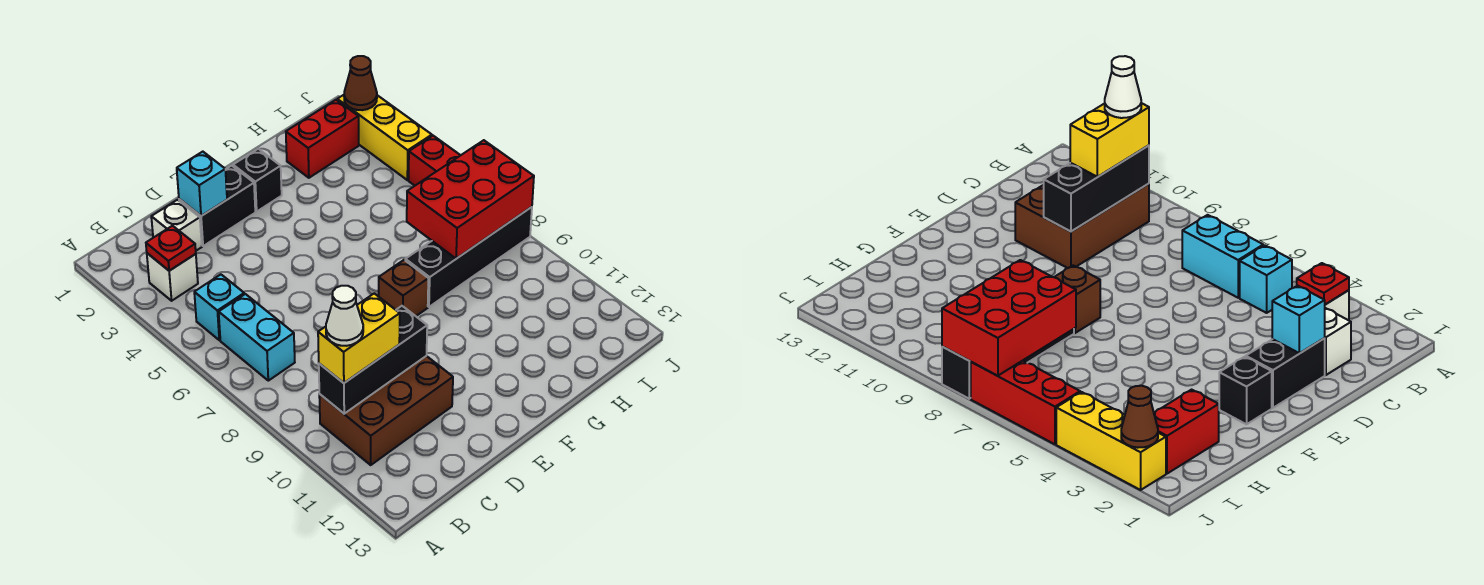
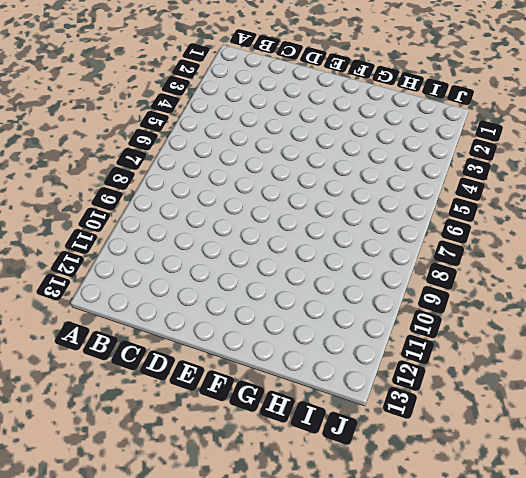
none -> white 1x1 brick [147,253,198,301]
none -> cyan 1x1 brick [194,275,244,340]
none -> cyan 1x2 brick [219,294,295,381]

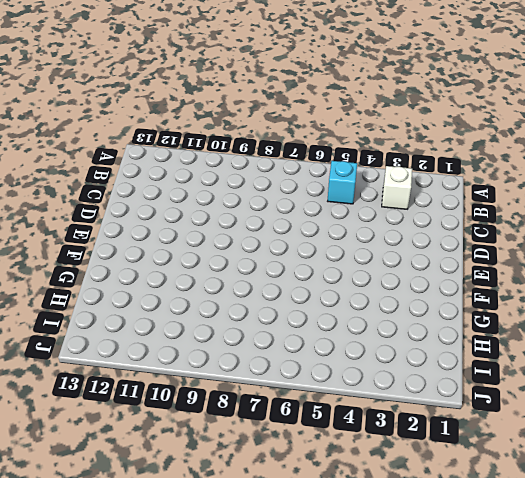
none -> cyan 1x2 brick [219,294,295,381]
none -> brown 2x3 brick [319,356,453,465]
none -> white 1x1 brick [151,200,202,251]

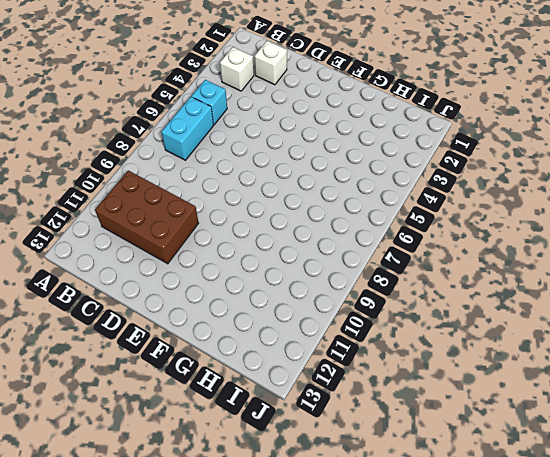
none -> black 1x2 brick [179,166,255,246]
none -> black 1x1 brick [233,149,282,211]
none -> brown 1x1 brick [379,260,428,316]

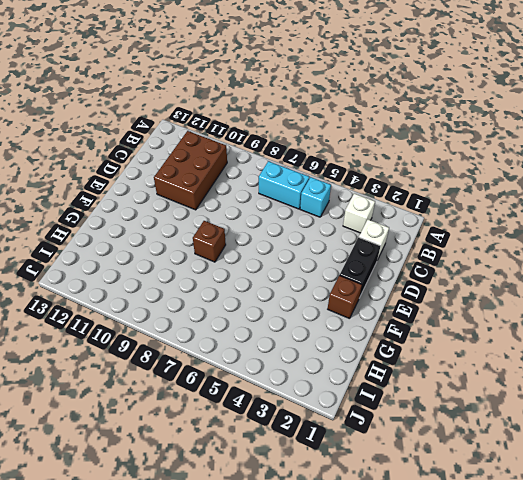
brown 1x1 brick [328,275,362,319] -> black 1x1 brick [233,149,282,211]
none -> black 1x4 brick [405,207,532,307]
none -> red 1x2 brick [286,100,359,178]
none -> yellow 1x3 brick [337,95,432,180]

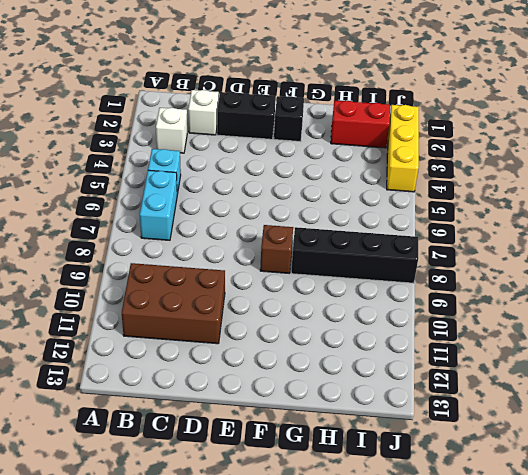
none -> red 1x3 brick [409,136,460,186]
none -> red 1x1 plate [146,226,196,271]
none -> black 1x3 brick [319,306,427,414]

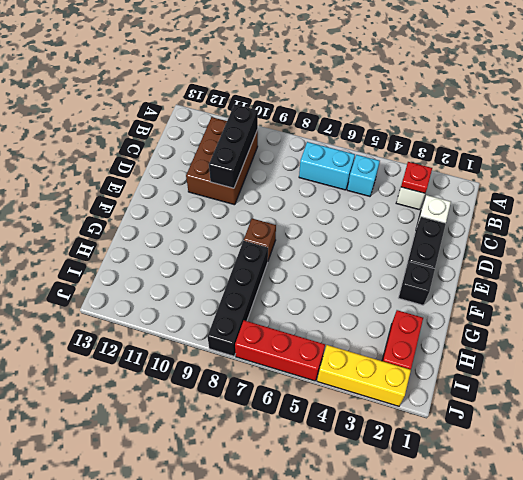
none -> cyan 1x1 brick [177,152,227,216]
none -> red 2x3 brick [407,140,534,259]
none -> brown 1x1 cone [344,56,377,110]

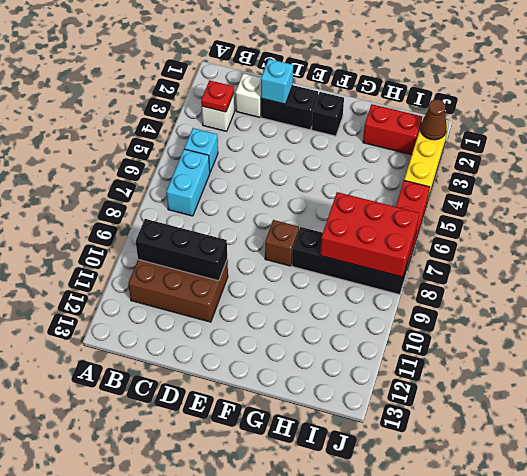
none -> yellow 1x2 brick [318,293,400,383]
none -> white 1x1 cone [326,286,363,346]

